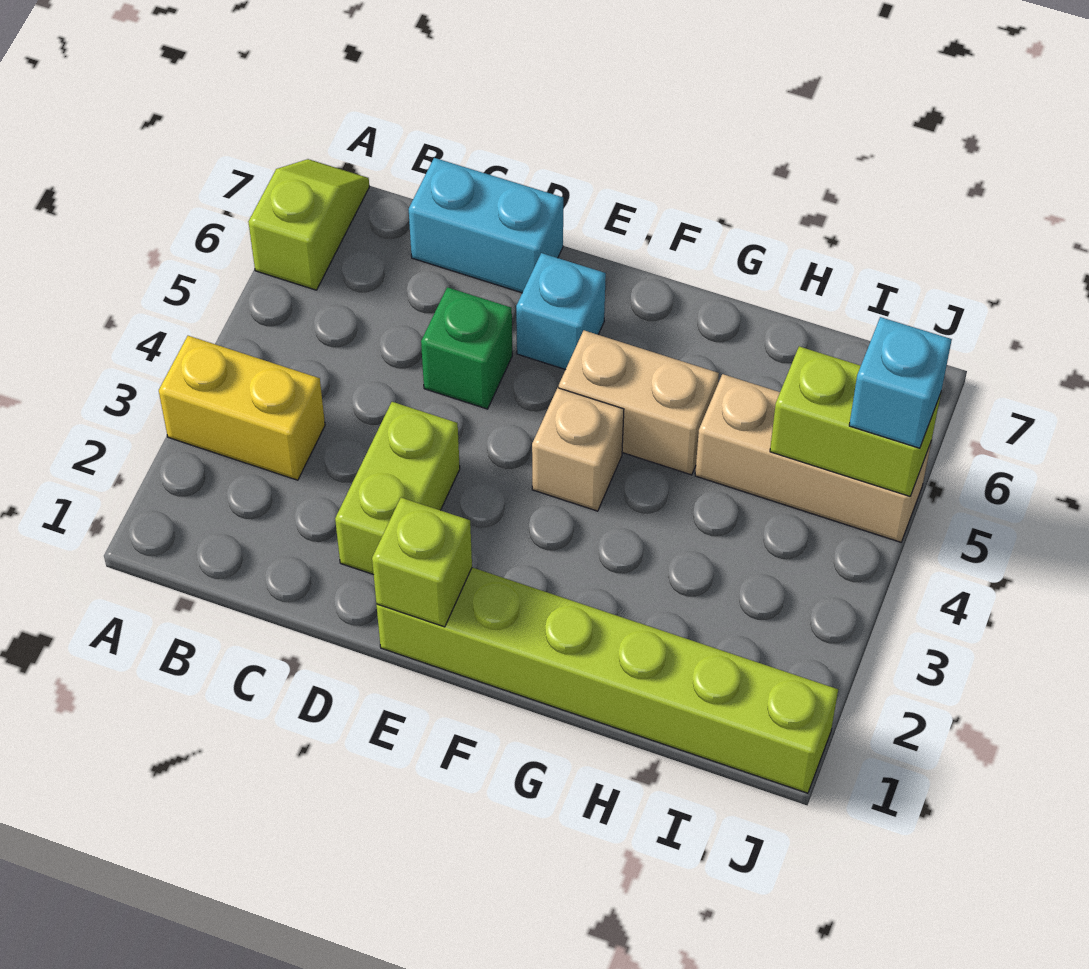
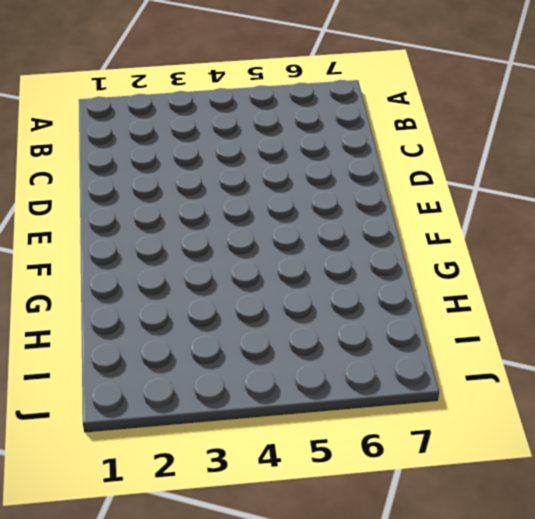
none -> yellow 1x2 brick [159,336,325,480]
none -> lime 1x2 slope [248,159,369,290]
none -> cyan 1x2 brick [409,158,563,293]

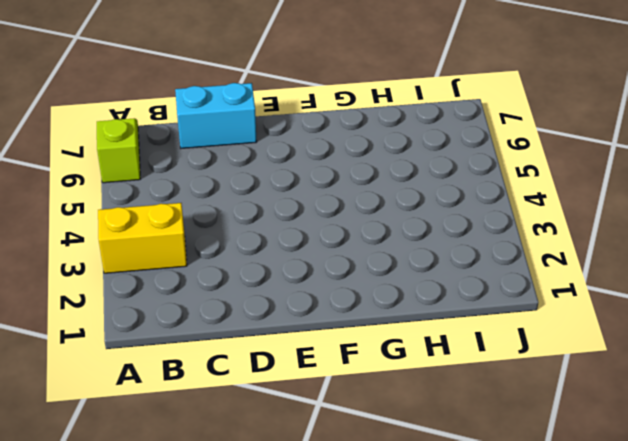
none -> lime 1x2 brick [335,402,460,575]
none -> green 1x1 brick [421,287,512,409]
none -> lime 1x6 brick [377,567,838,793]

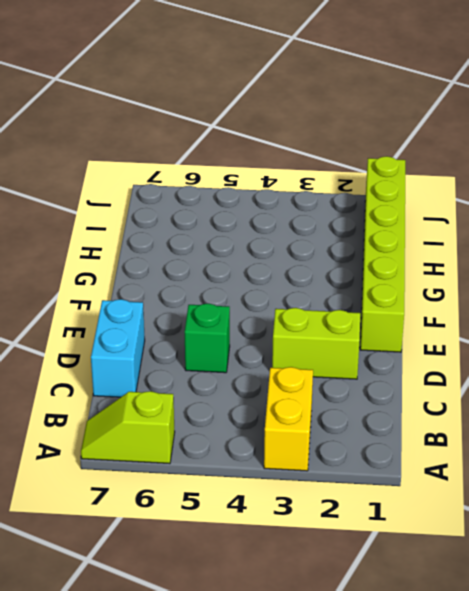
none -> cyan 1x1 brick [516,253,606,370]
none -> tan 1x1 brick [532,388,624,511]
none -> tan 1x2 brick [559,330,719,475]

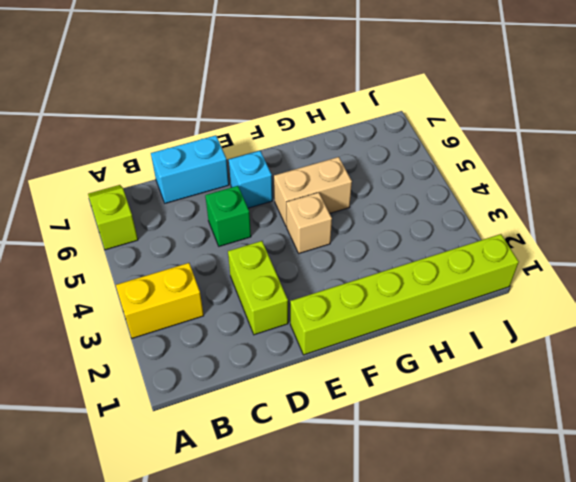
none -> tan 1x3 brick [695,374,931,542]
none -> lime 1x1 brick [372,498,472,627]
none -> lime 1x2 brick [770,346,941,496]

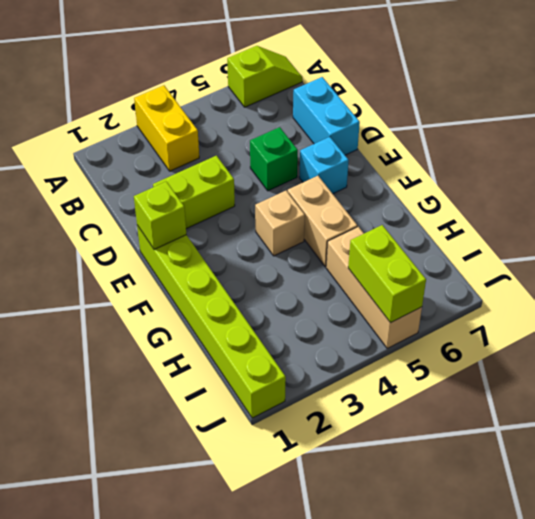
none -> cyan 1x1 brick [849,317,952,448]

